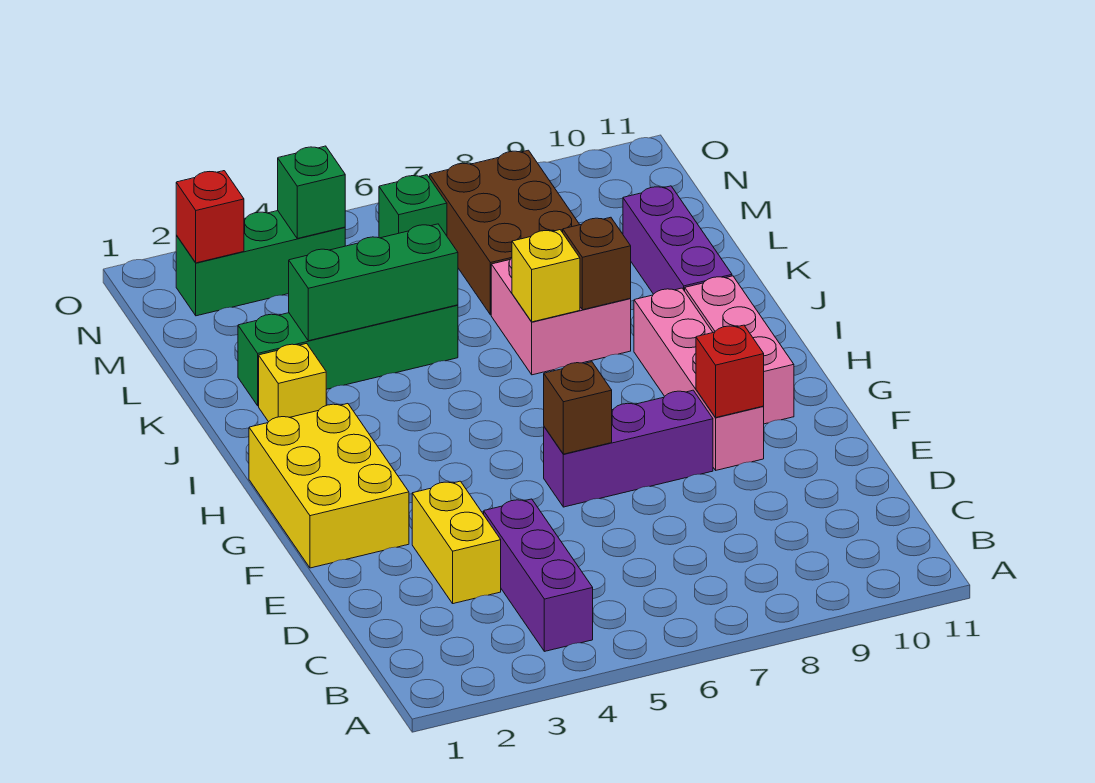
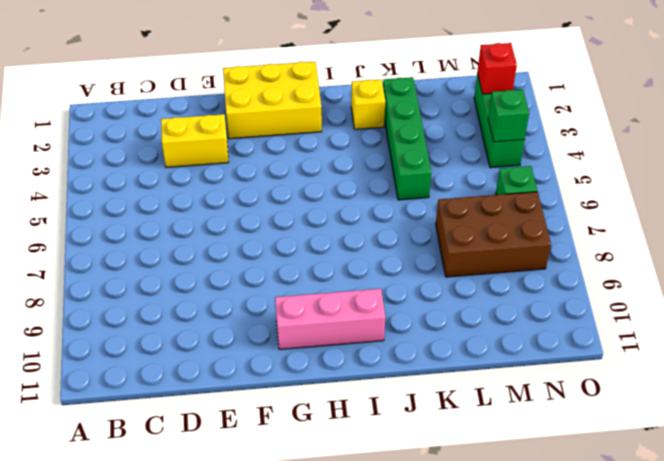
none -> purple 1x3 brick [484,499,593,651]
none -> purple 1x3 brick [544,390,713,507]
none -> pink 1x4 brick [634,288,764,470]

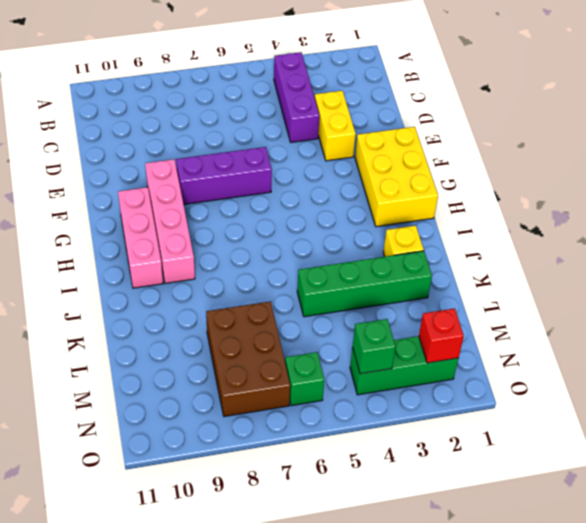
none -> pink 2x2 brick [491,258,631,375]
none -> purple 1x3 brick [623,186,732,294]
none -> brown 1x1 brick [544,362,612,454]

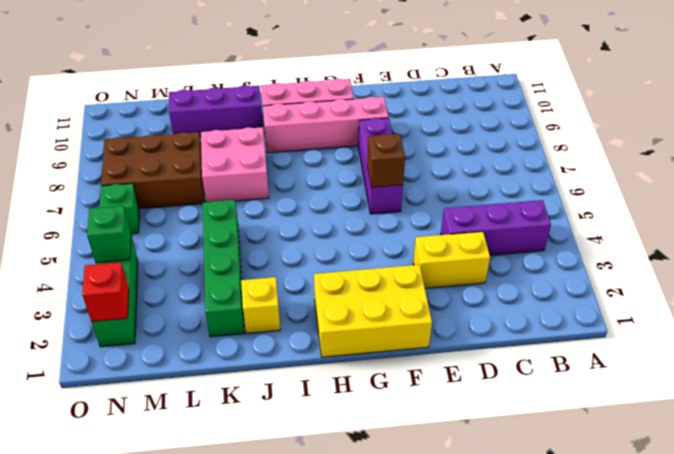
none -> red 1x1 brick [696,325,764,418]
none -> yellow 1x1 brick [512,230,580,322]
none -> brown 1x1 brick [563,217,631,310]

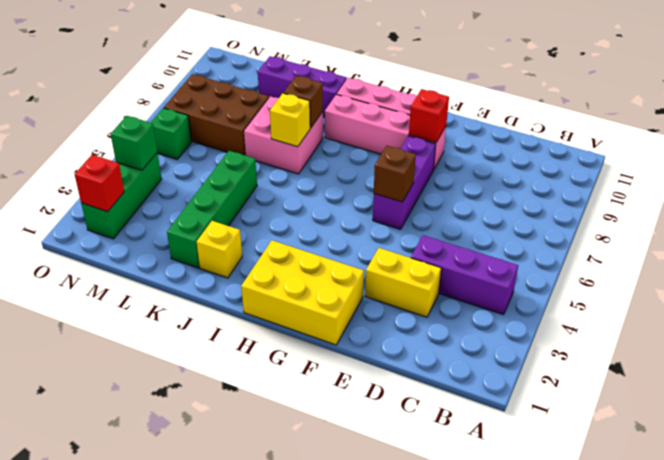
none -> green 1x3 brick [289,224,458,341]

